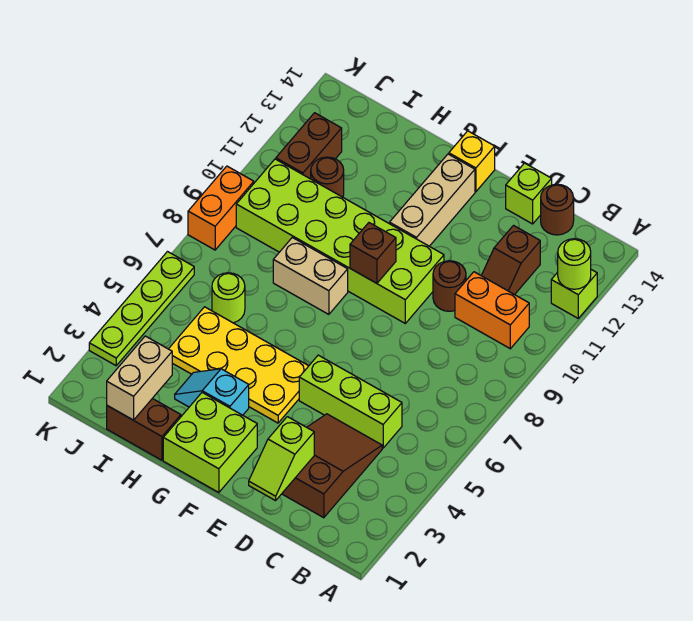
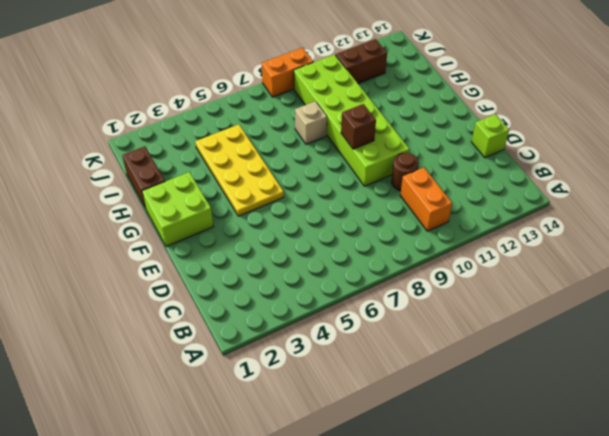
tan 1x1 brick [295,101,327,144] -> tan 1x2 brick [273,238,348,314]
none -> lime 1x1 brick [551,270,597,318]
none -> brown 2x3 slope [282,414,382,518]
none -> lime 1x3 brick [299,355,402,448]

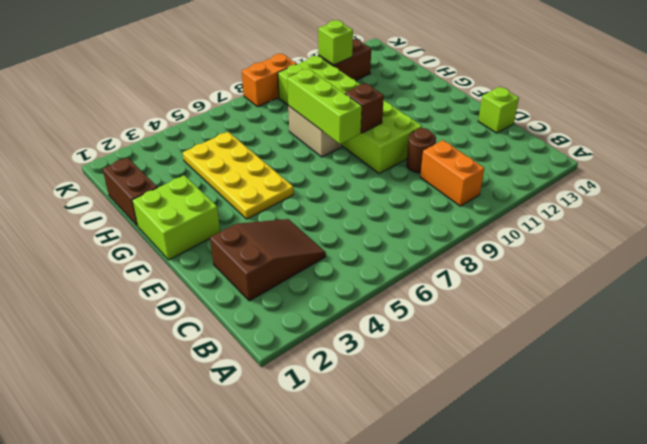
lime 1x3 brick [287,69,362,144] -> lime 1x3 brick moved to [299,355,402,448]
lime 1x1 brick [318,20,353,65] -> lime 1x1 brick moved to [551,270,597,318]
none -> brown 1x2 slope [481,226,540,295]
none -> brown 1x1 round brick [541,184,574,235]
none -> tan 1x3 brick [390,154,475,246]

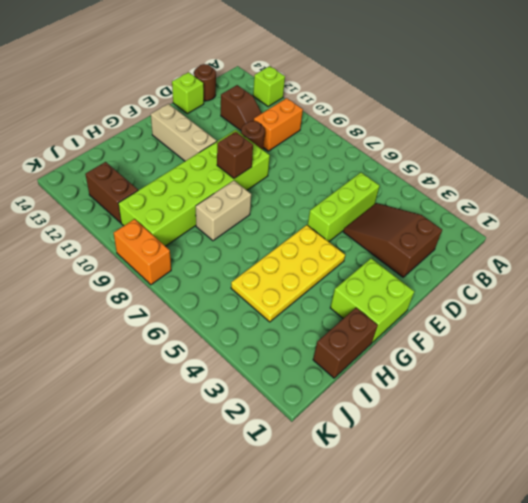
none -> yellow 1x1 brick [449,131,495,192]
none -> cyan 1x2 slope [175,369,249,415]
none -> lime 1x1 round brick [212,273,245,323]

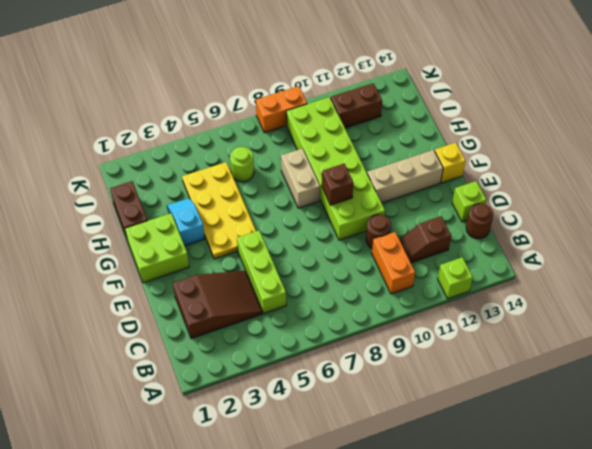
none -> brown 1x1 round brick [311,157,344,197]
none -> lime 1x4 plate [89,252,194,366]
none -> lime 1x1 round brick [558,239,591,289]

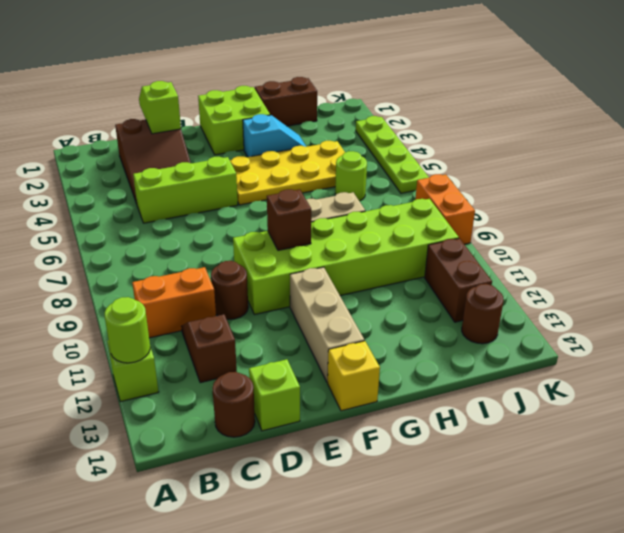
brown 1x1 round brick [462,284,504,344] -> brown 1x1 round brick moved to [311,157,344,197]
none -> tan 1x2 brick [107,336,172,420]

